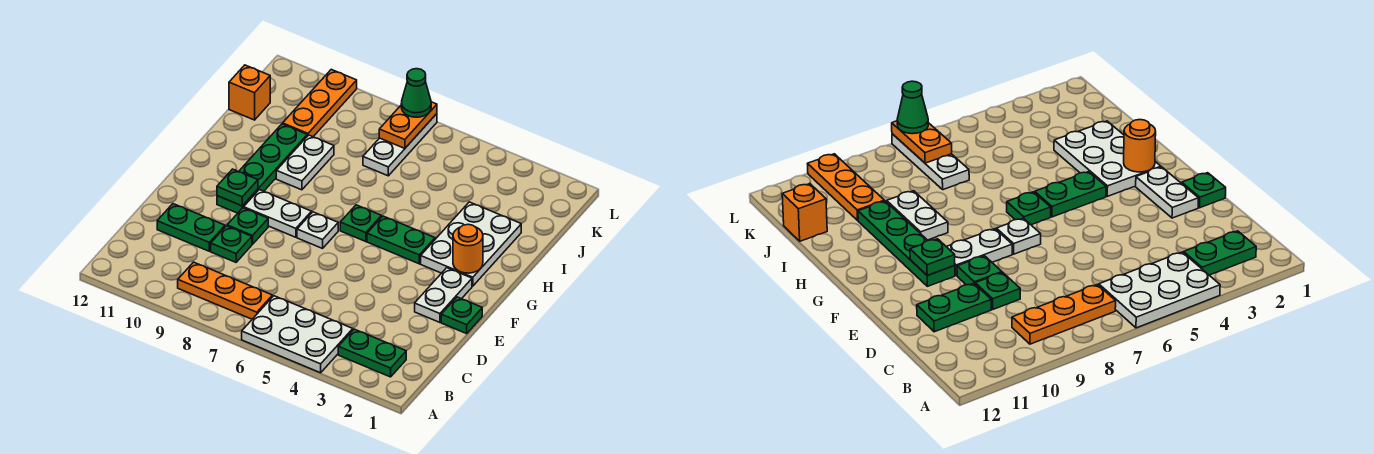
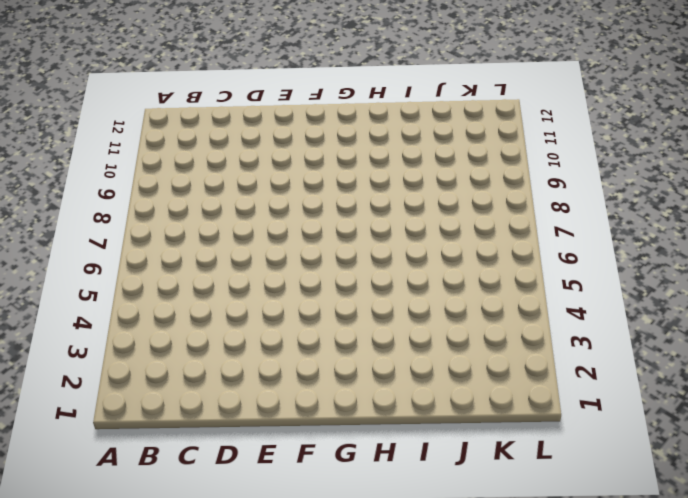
none -> white 2x3 plate [242,296,353,373]
none -> green 1x2 plate [338,329,406,377]
none -> orange 1x3 plate [178,262,272,319]

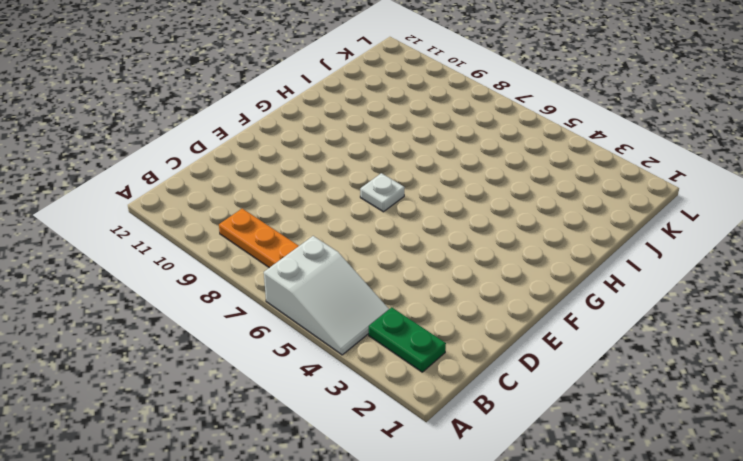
white 2x3 slope [264,236,389,355] -> white 2x3 plate [242,296,353,373]
none -> green 1x1 plate [211,226,252,262]
none -> green 1x2 plate [157,204,225,251]
none -> green 1x1 plate [441,297,482,334]

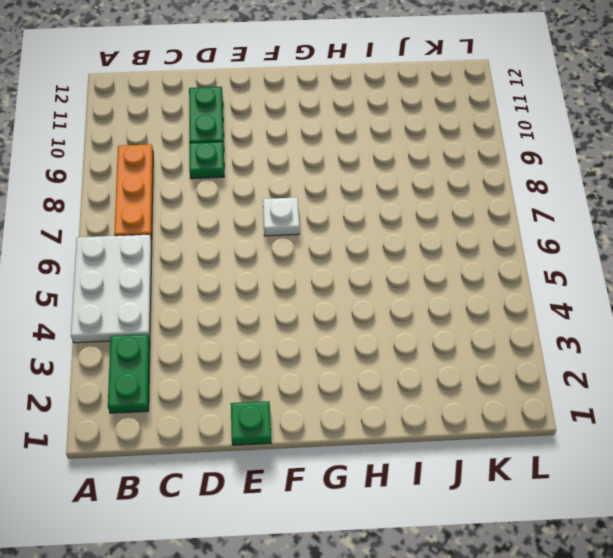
none -> white 1x2 plate [415,268,472,322]
none -> green 1x1 plate [227,208,268,244]
none -> white 1x2 plate [244,190,312,237]

